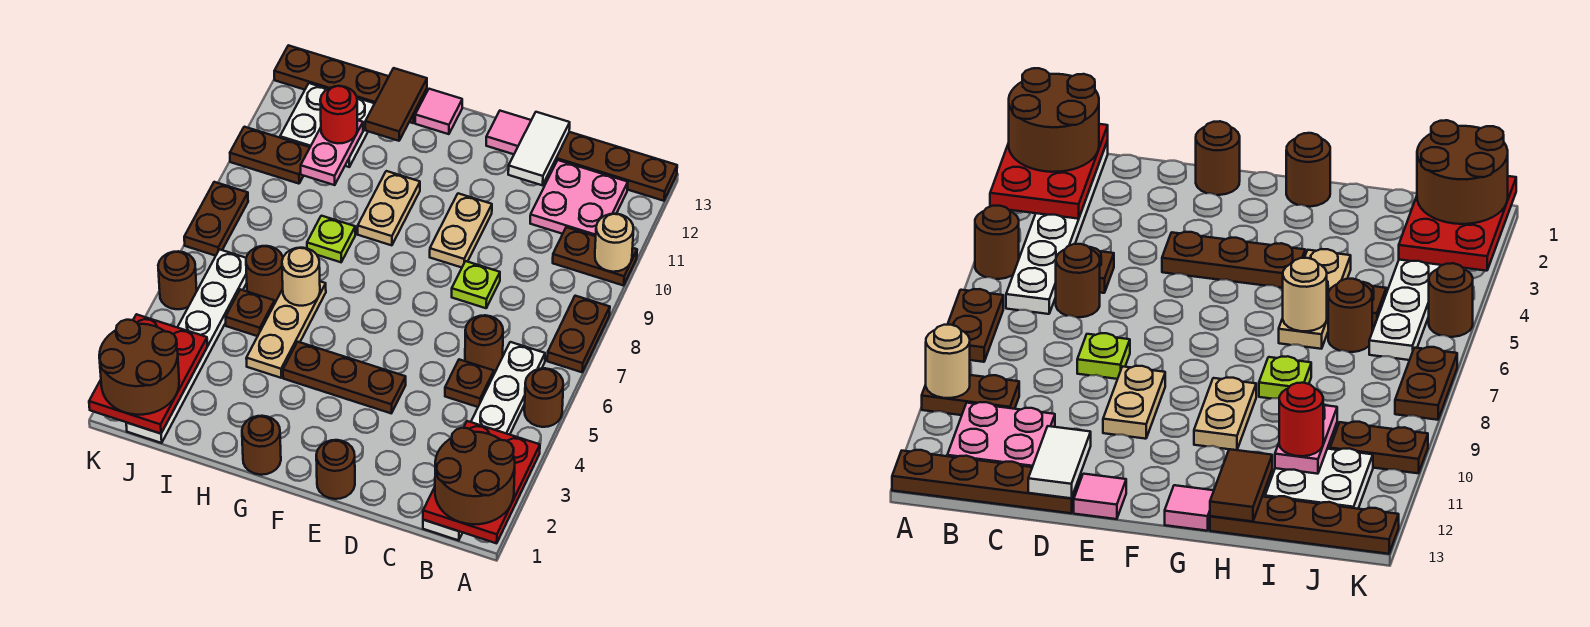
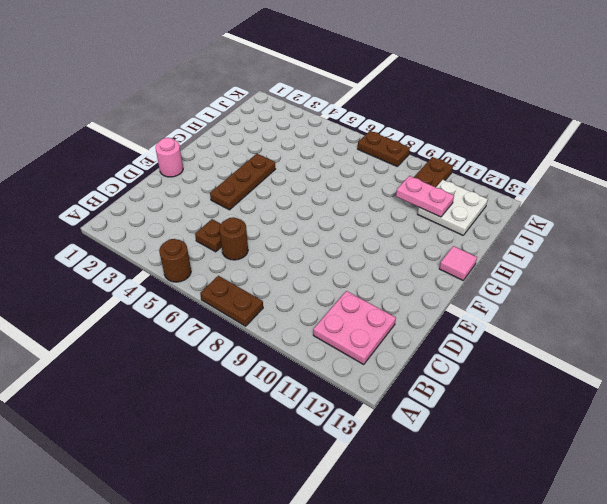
pink 1x1 round brick [156,138,183,177] -> brown 1x1 round brick [316,440,355,499]
none -> brown 1x2 plate [553,227,637,286]
none -> brown 1x4 plate [553,132,677,201]
none -> white 1x6 plate [423,342,545,540]
none -> lime 1x1 plate [452,261,500,308]

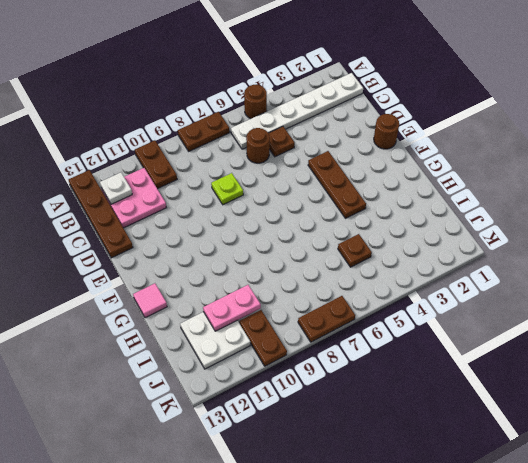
white 1x1 plate [100,173,132,204] -> none
none -> tan 1x2 plate [430,193,492,268]
none -> pink 1x1 tile [486,111,531,154]
none -> brown 1x1 round brick [242,416,281,475]
none -> tan 1x2 plate [358,171,420,245]

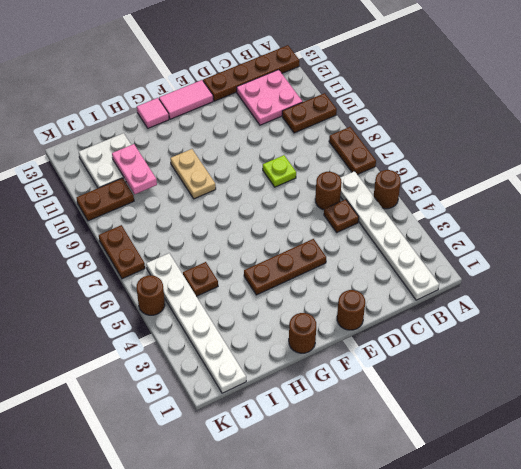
pink 1x2 tile [159,80,213,119] -> pink 1x1 tile [486,111,531,154]
none -> tan 1x2 plate [430,193,492,268]
none -> tan 1x3 plate [246,281,326,378]
none -> lime 1x1 plate [307,216,355,262]
none -> brown 1x4 plate [274,45,427,123]

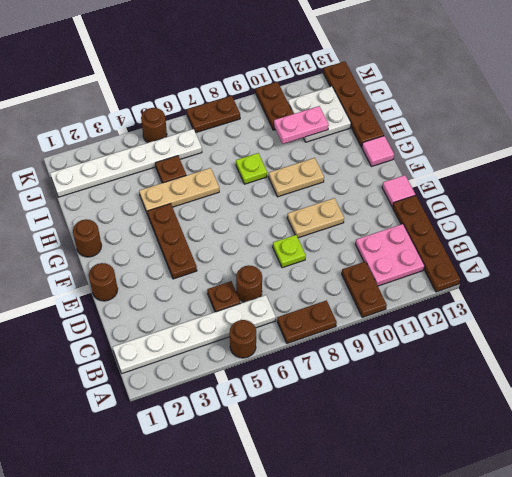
none -> brown 1x1 round brick [246,246,283,301]
none -> red 2x3 plate [423,421,540,543]
none -> tan 1x1 round brick [595,214,634,272]
none -> white 1x2 tile [508,112,570,185]

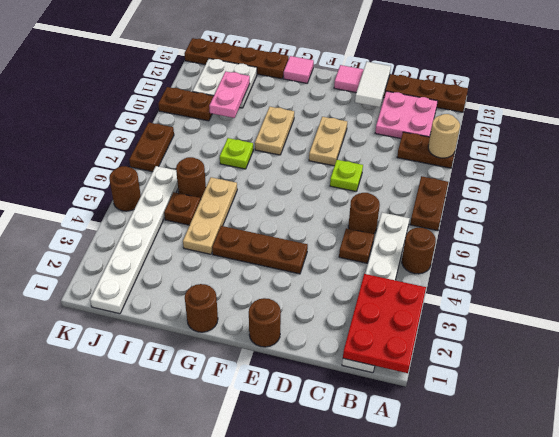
none -> tan 1x1 round brick [282,248,320,306]
none -> brown 1x2 tile [365,68,427,141]
none -> red 2x3 plate [89,314,208,434]
none -> brown 2x2 round brick [435,428,515,524]

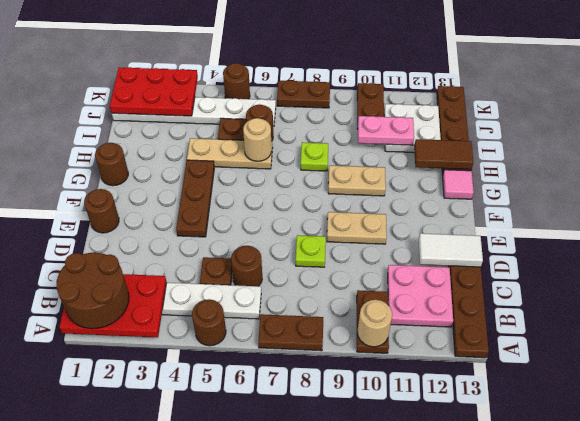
none -> pink 1x1 tile [486,111,531,154]
none -> red 1x1 round brick [320,86,357,143]
none -> brown 2x2 round brick [99,320,179,415]

